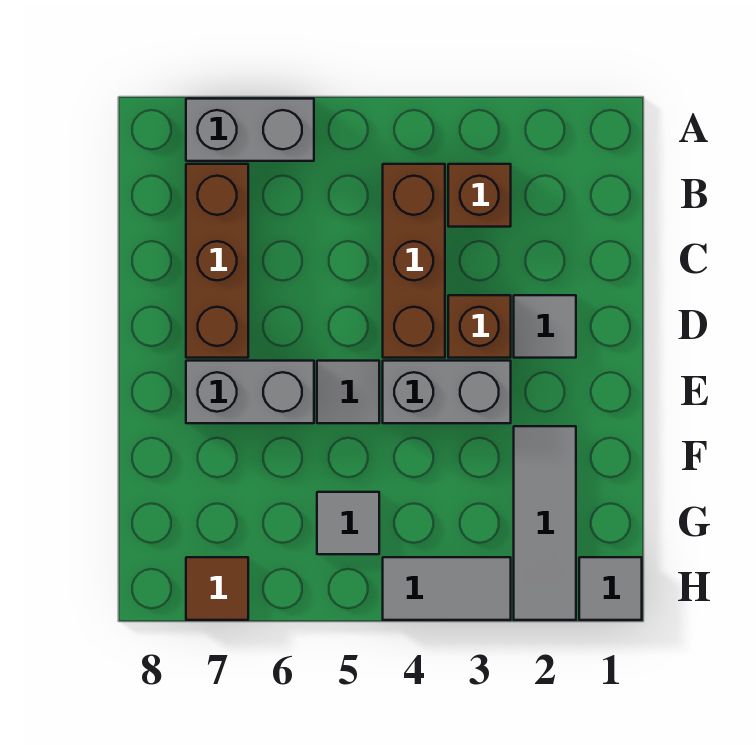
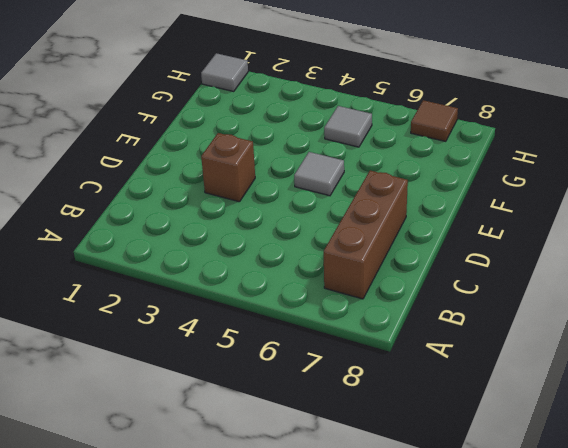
none -> grey 1x2 brick [186,99,314,161]
none -> brown 1x1 brick [448,164,511,227]
none -> brown 1x3 brick [383,164,445,358]

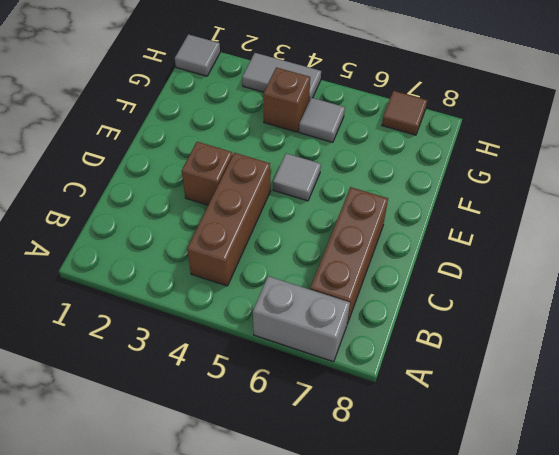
brown 1x1 brick [263,67,310,132] -> brown 1x1 brick moved to [448,164,511,227]
none -> grey 1x1 tile [514,295,576,358]
none -> grey 1x2 brick [383,361,511,423]
none -> grey 1x2 brick [186,361,314,423]

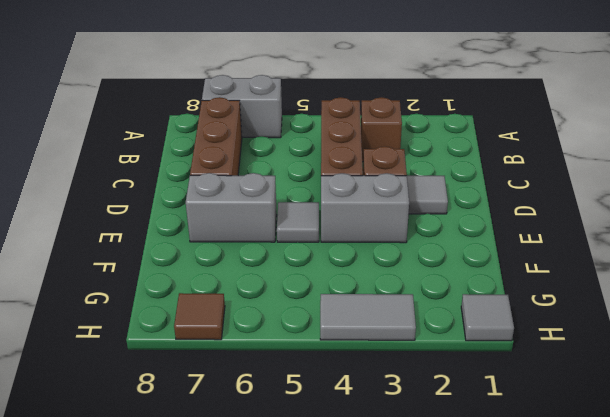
none -> grey 1x3 tile [514,426,576,620]
none -> grey 1x1 tile [317,492,379,554]

